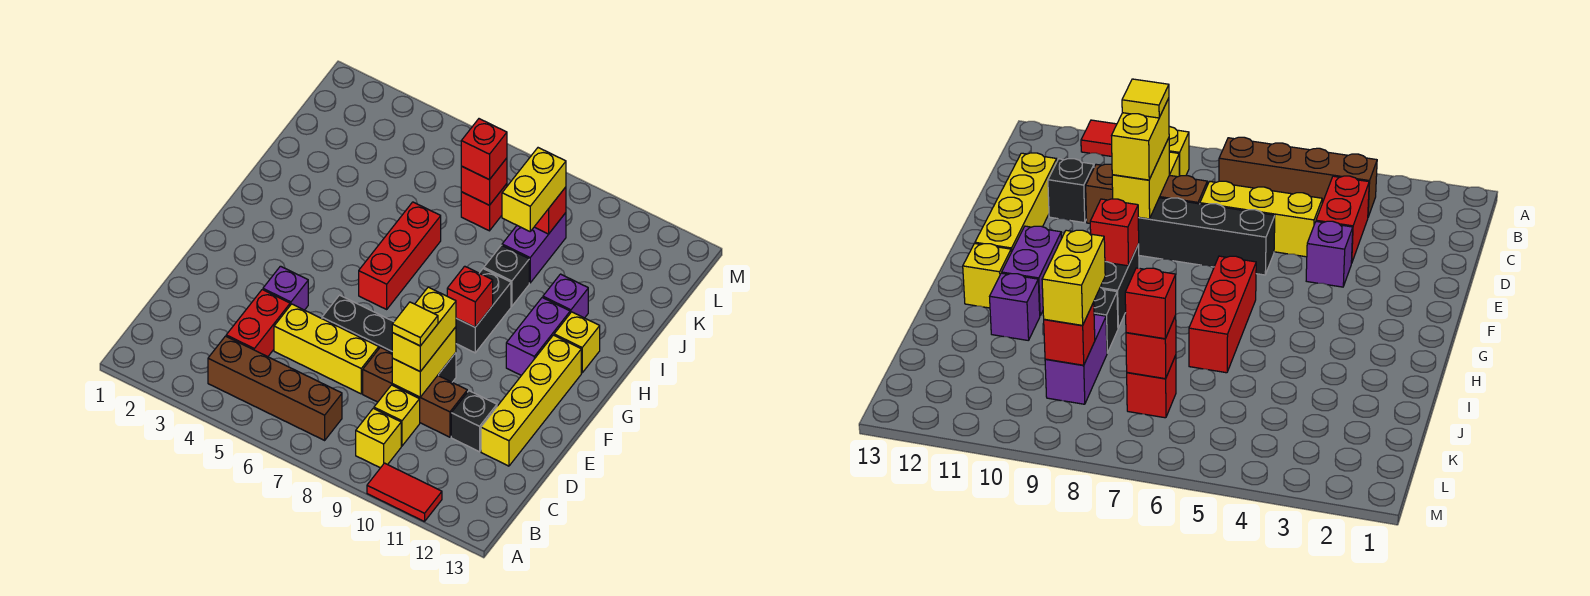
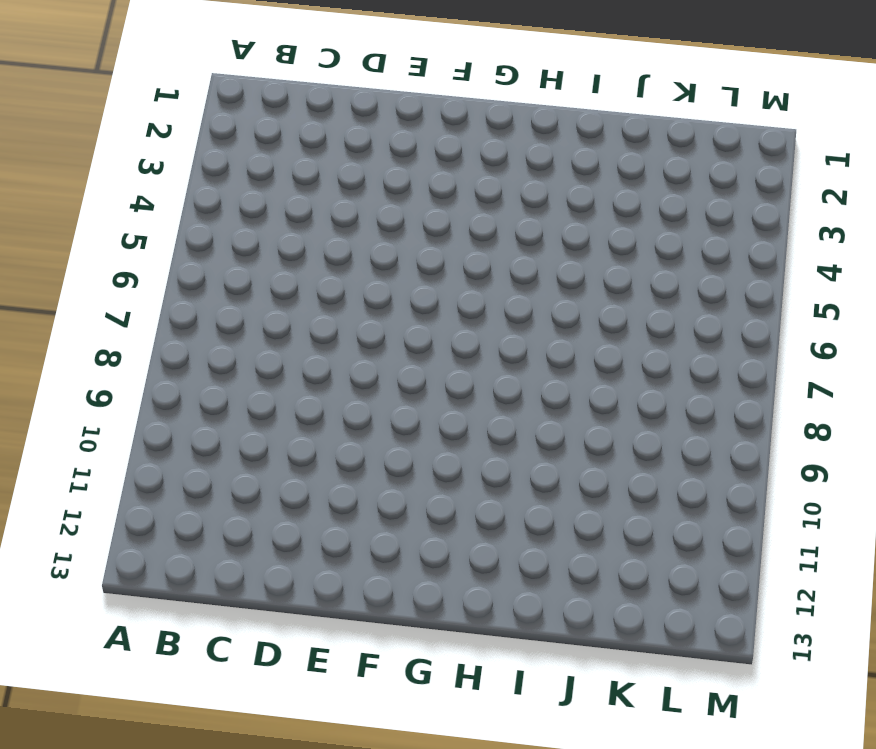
none -> red 1x2 tile [367,463,442,522]
none -> brown 1x4 brick [208,336,342,440]
none -> yellow 1x1 brick [356,408,401,468]

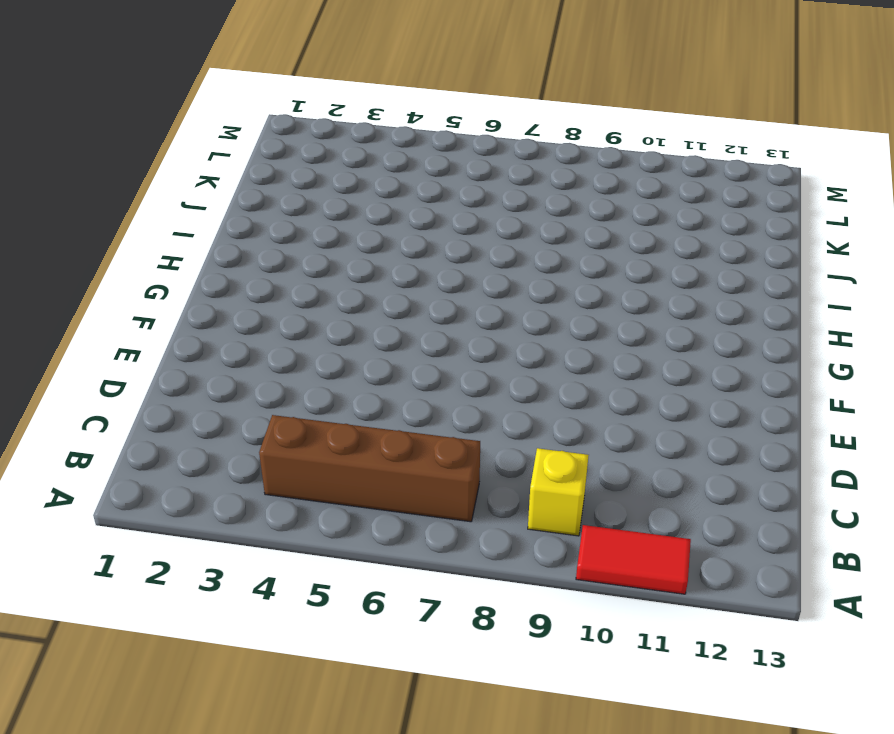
none -> red 1x2 brick [226,290,290,357]
none -> yellow 1x1 brick [374,385,420,446]
none -> yellow 1x3 brick [274,304,379,394]

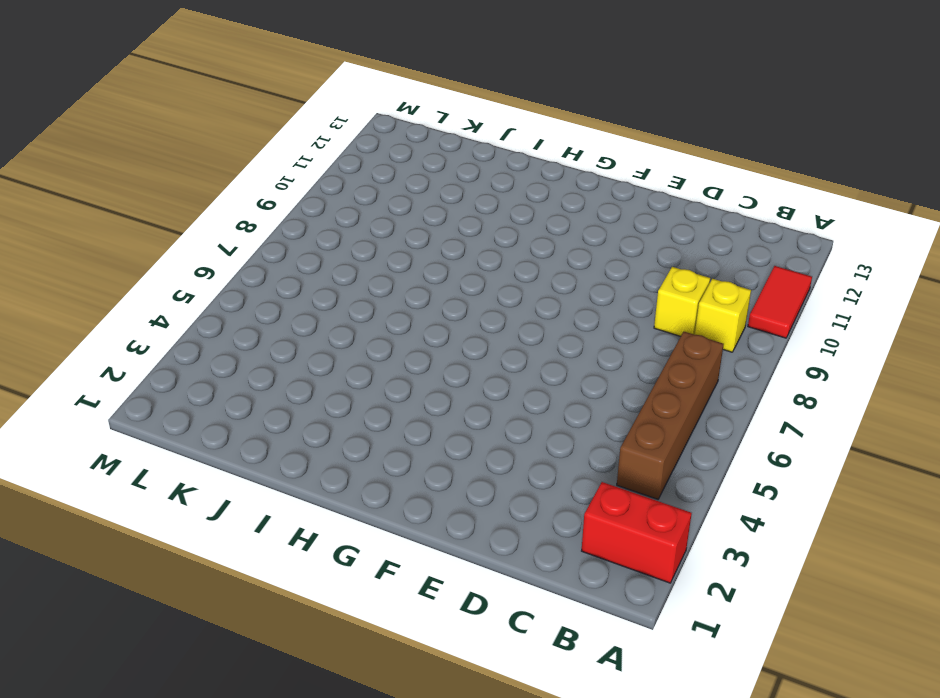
red 1x2 brick [582,482,692,583] -> red 1x2 brick moved to [226,290,290,357]
none -> yellow 1x3 brick [274,304,379,394]
none -> brown 1x3 brick [363,347,467,437]
none -> black 1x1 brick [451,391,497,452]

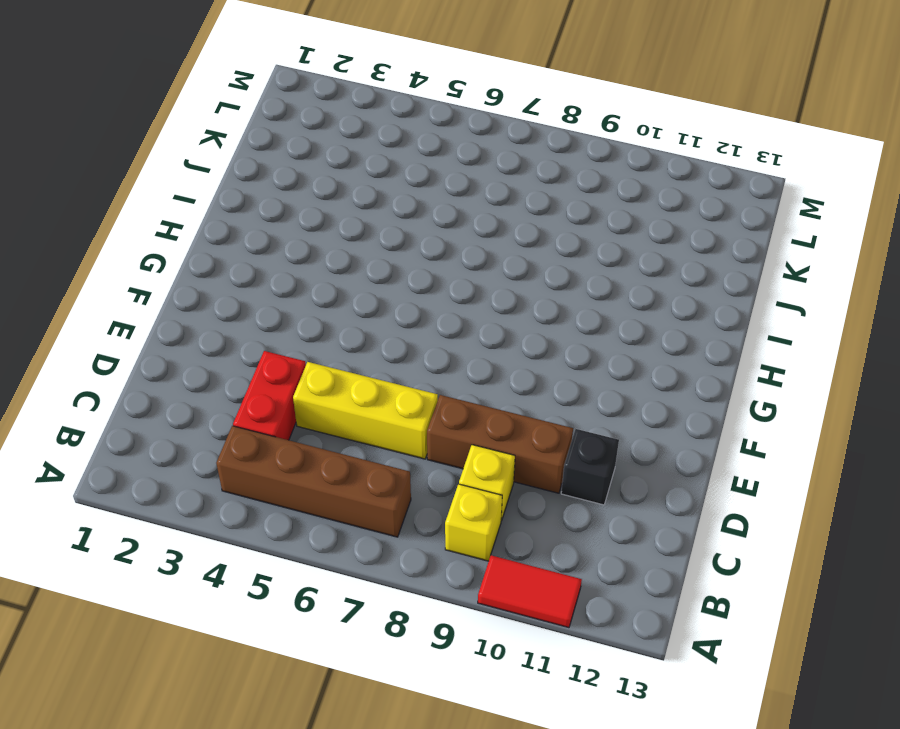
none -> yellow 1x4 brick [481,335,581,466]
none -> purple 1x1 brick [263,266,308,310]
none -> black 1x4 brick [322,295,456,382]

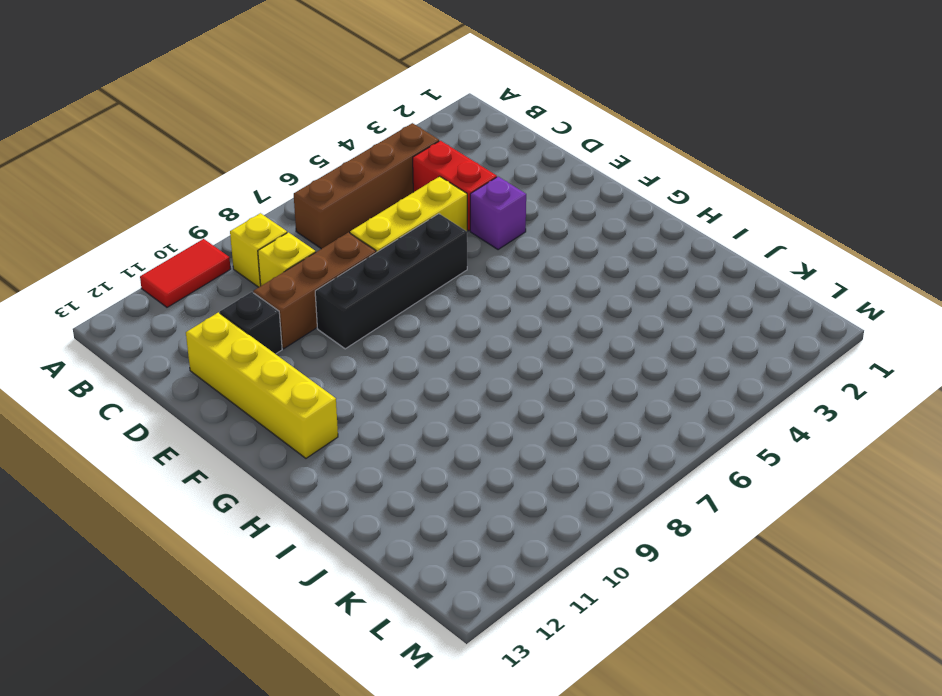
none -> red 1x3 brick [359,202,441,309]
none -> black 1x2 brick [456,269,511,353]
none -> purple 1x2 brick [506,298,570,375]

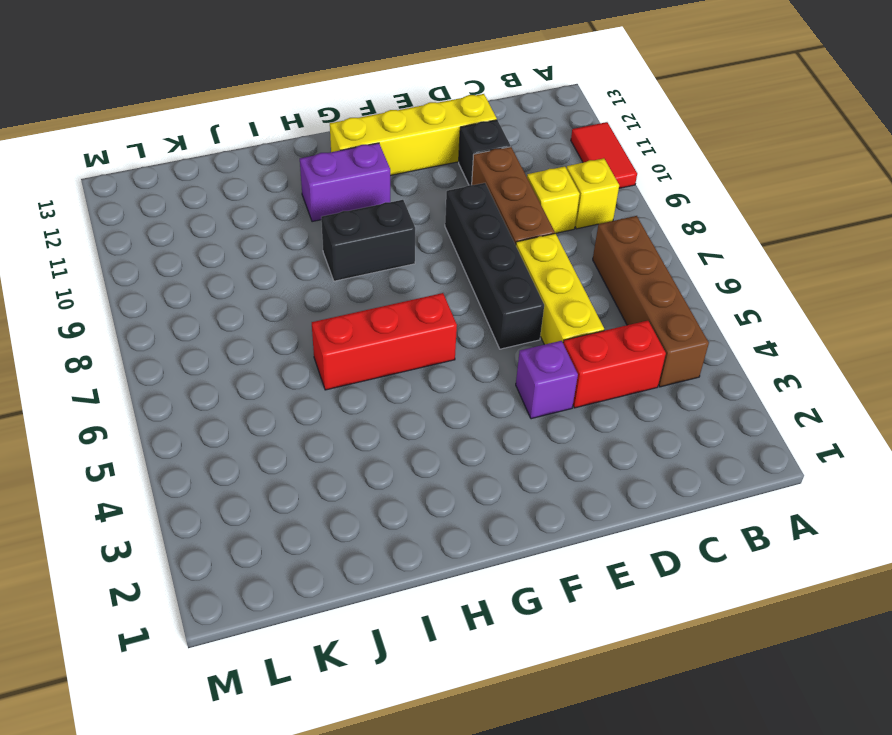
none -> yellow 1x1 brick [554,312,600,373]
none -> black 1x1 brick [484,245,529,306]
none -> purple 1x1 brick [543,274,588,318]

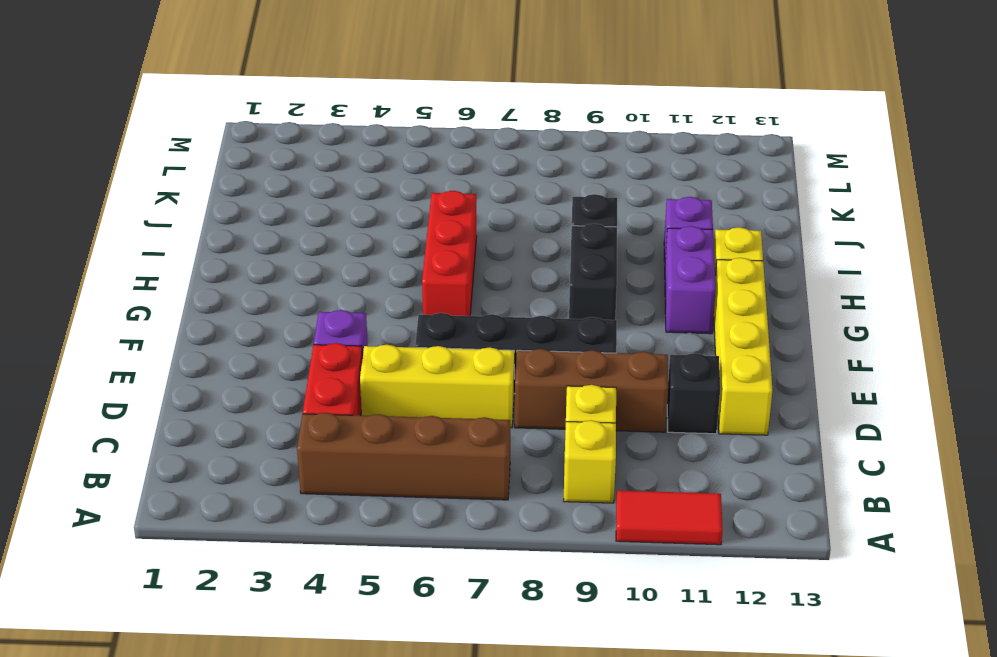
none -> purple 1x2 brick [502,213,566,283]
none -> red 1x1 brick [461,184,507,231]
none -> yellow 1x2 brick [392,327,456,397]

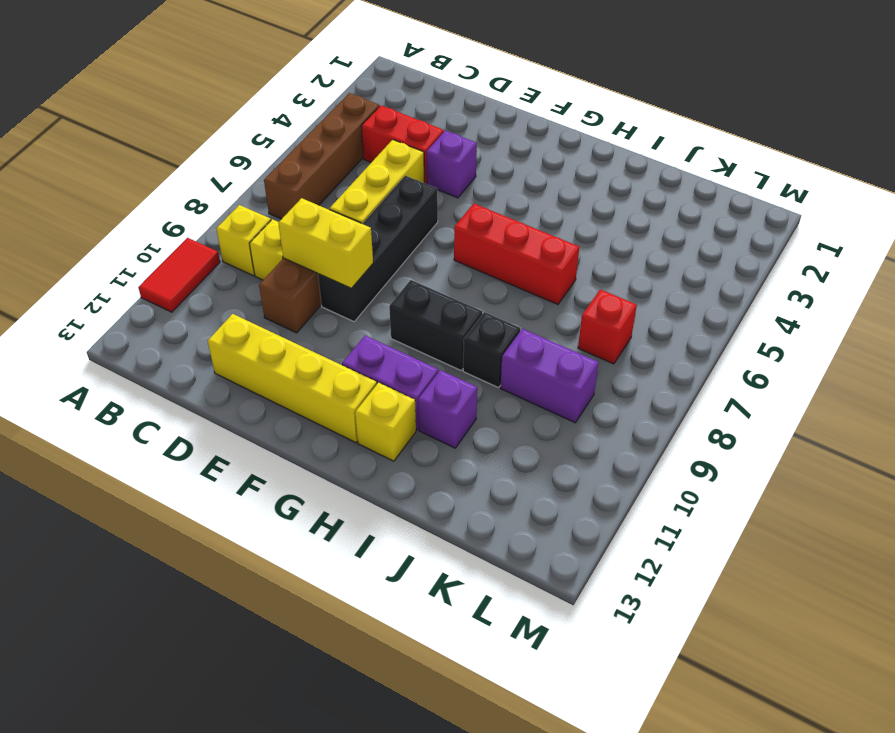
none -> black 1x1 brick [451,391,497,452]
none -> red 1x1 brick [447,266,493,327]
none -> red 1x1 brick [461,158,507,205]

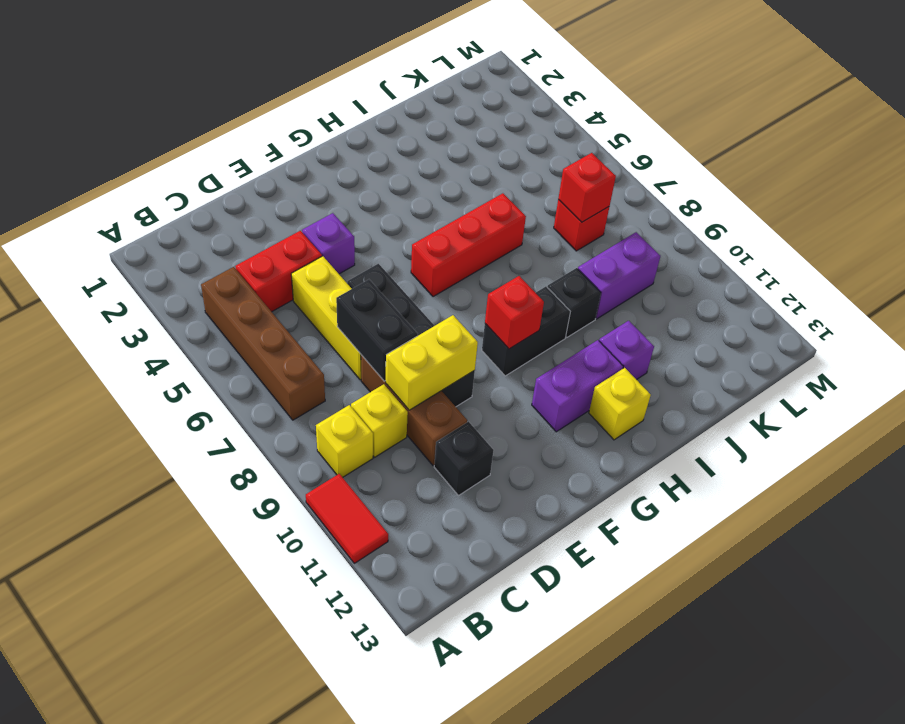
black 1x2 brick [336,279,418,381] -> none
none -> yellow 1x4 brick [481,335,581,466]
none -> red 1x1 brick [535,187,566,234]
none -> yellow 1x2 brick [392,287,456,371]

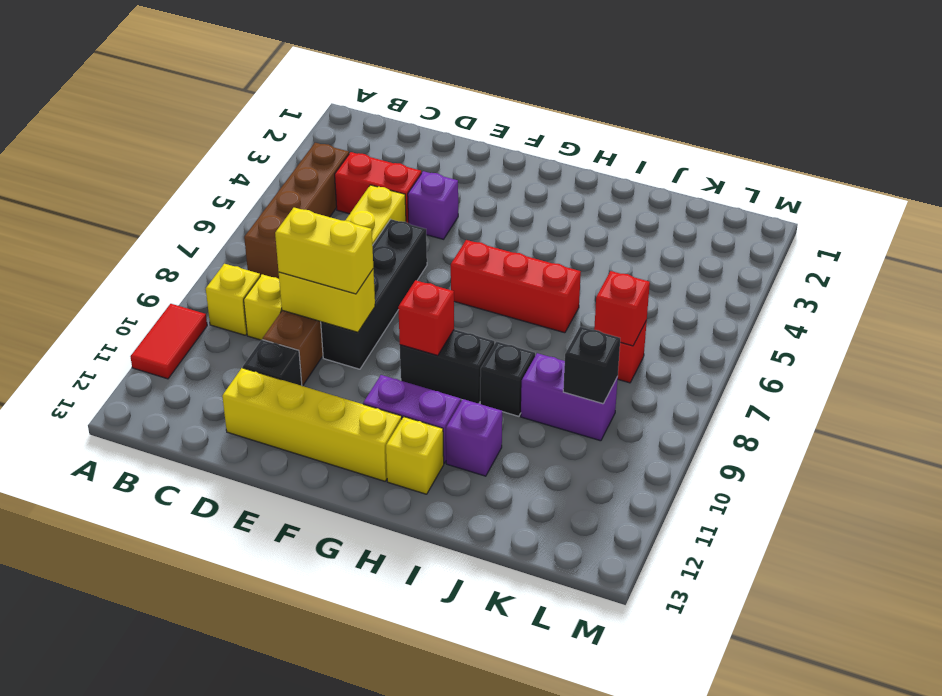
black 1x1 brick [563,327,620,404] -> red 1x1 brick [535,187,566,234]
none -> yellow 1x2 brick [502,148,566,231]
none -> red 1x1 brick [461,119,507,180]
none -> yellow 1x1 tile [392,302,438,346]

